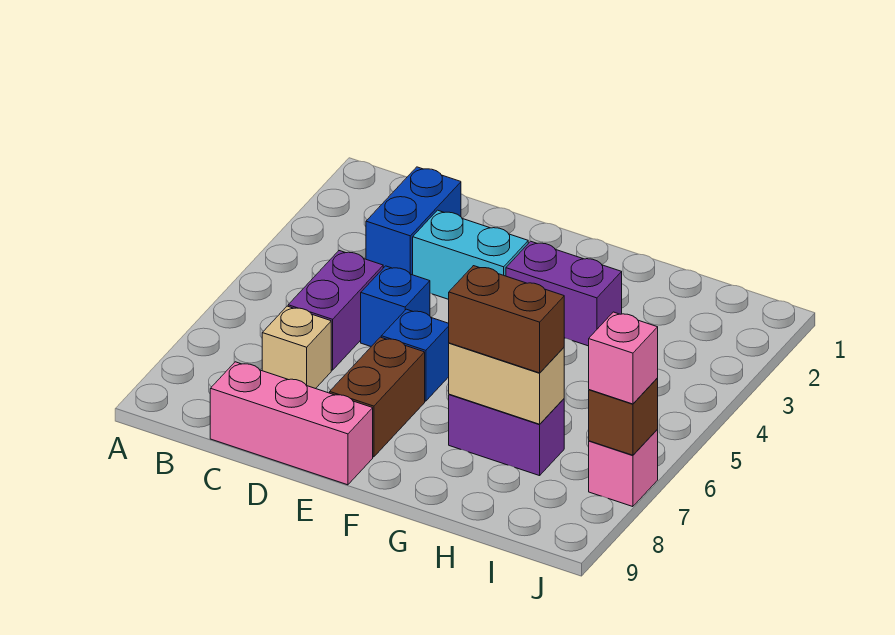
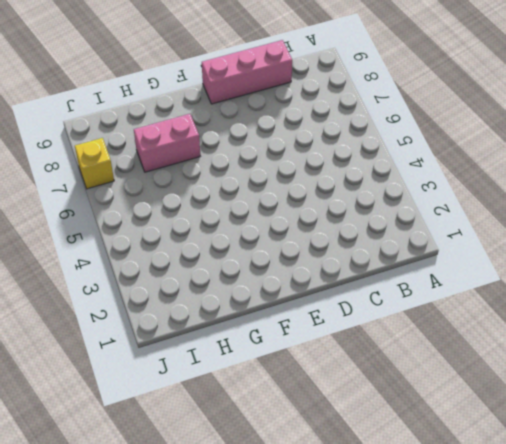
pink 1x2 brick [134,114,200,172] -> purple 1x2 brick [449,394,564,476]
yellow 1x1 brick [75,138,114,189] -> pink 1x1 brick [589,430,658,507]
none -> blue 1x2 brick [366,167,461,275]
none -> purple 1x2 brick [288,251,383,370]
none -> tan 1x1 brick [262,306,331,389]

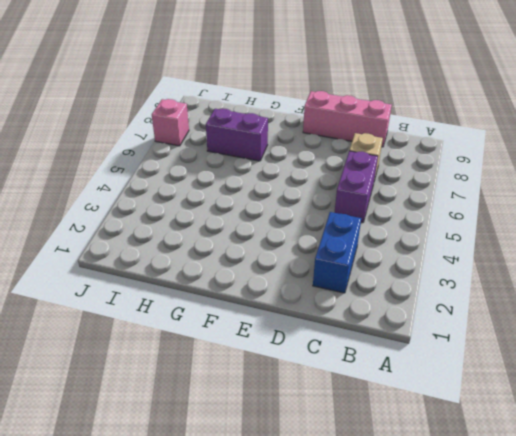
none -> cyan 1x2 brick [413,210,528,299]
none -> blue 1x1 brick [361,266,430,346]
none -> blue 1x1 brick [381,309,449,401]

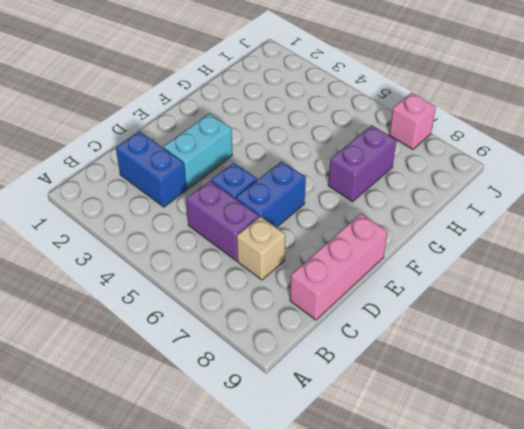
blue 1x2 brick [236,161,306,228] -> blue 1x1 brick [381,309,449,401]
none -> brown 1x2 brick [330,337,425,457]
none -> purple 1x2 brick [506,241,622,346]
none -> tan 1x2 brick [449,343,564,424]

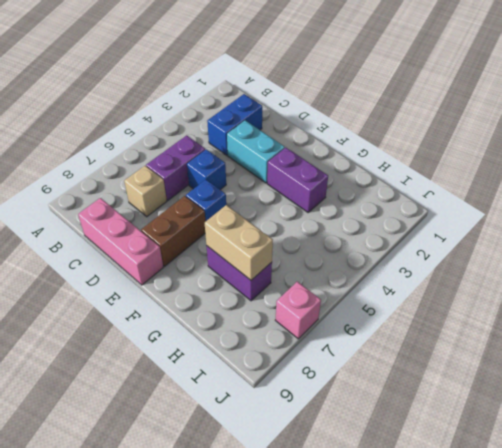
none -> brown 1x1 brick [589,378,658,455]
none -> brown 1x2 brick [449,266,564,373]
none -> pink 1x1 brick [589,312,658,404]

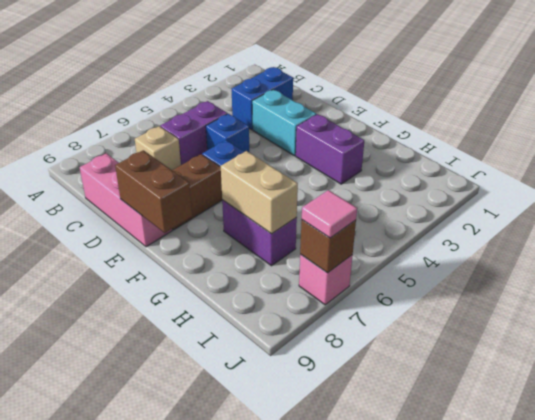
brown 1x2 brick [115,150,192,233] -> brown 1x2 brick moved to [449,266,564,373]
pink 1x1 tile [302,190,357,238] -> pink 1x1 brick [589,312,658,404]

